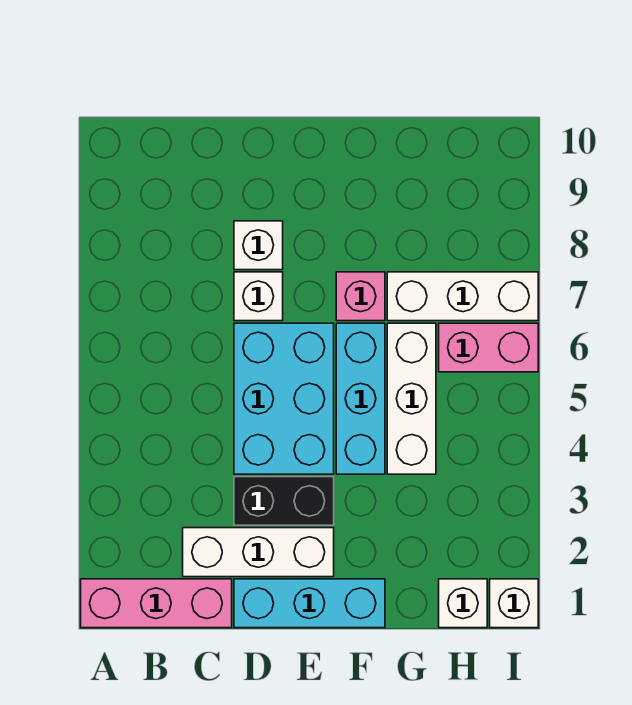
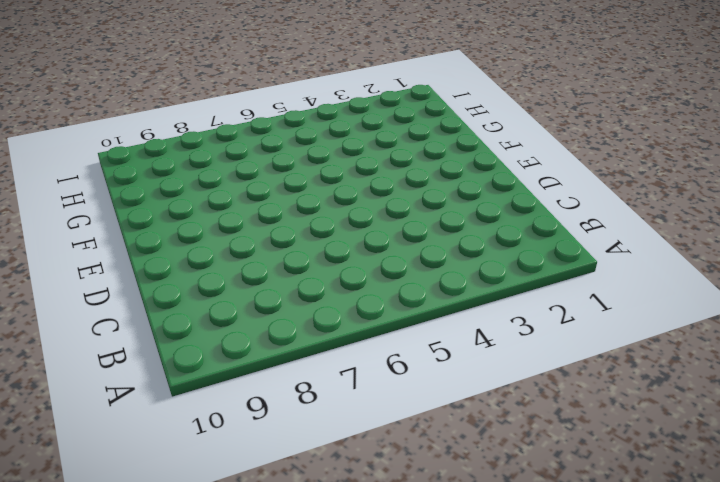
none -> pink 1x3 brick [81,579,232,628]
none -> white 1x3 brick [183,528,334,577]
none -> cyan 1x3 brick [234,579,385,628]

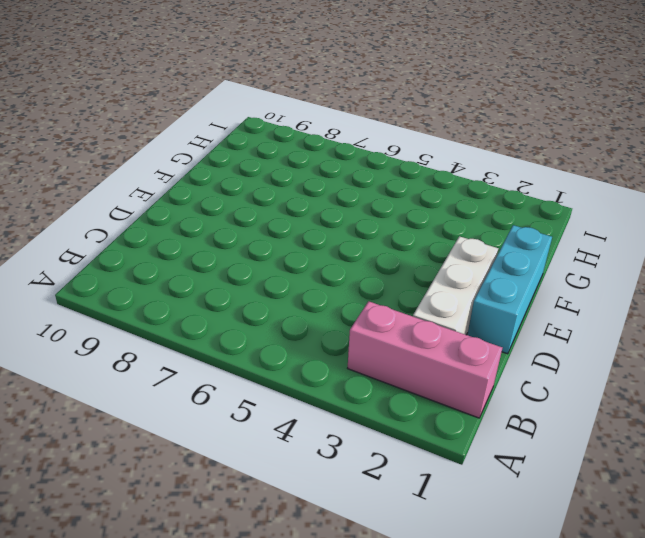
pink 1x3 brick [348,301,502,418] -> pink 1x3 brick turned to [81,579,232,628]
none -> black 1x2 brick [234,477,334,525]
none -> cyan 2x3 brick [234,323,334,474]
none -> white 1x1 brick [234,272,283,321]

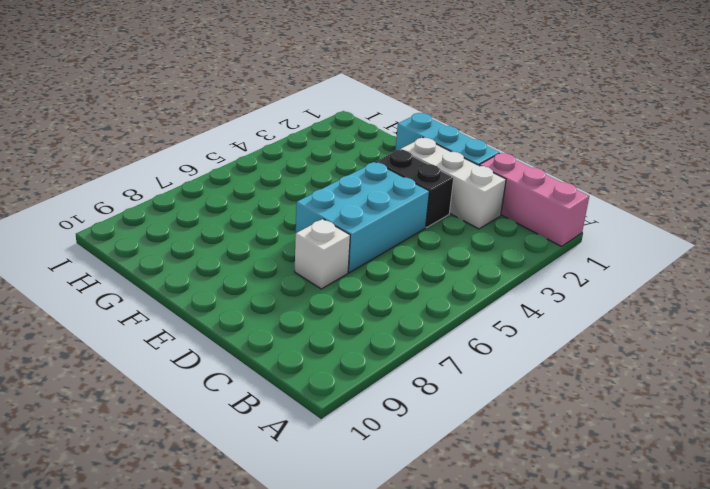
none -> white 1x1 brick [234,221,283,270]
none -> cyan 1x3 brick [336,323,385,474]
none -> pink 1x1 brick [336,272,385,321]

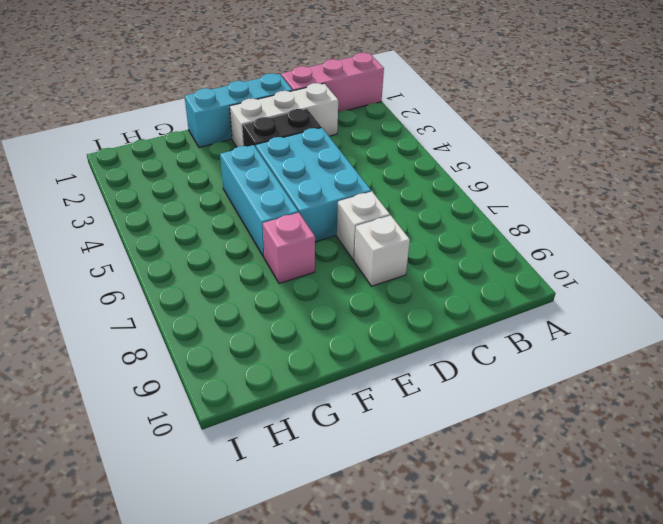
none -> white 1x3 brick [387,323,436,474]
none -> white 1x3 brick [387,272,538,321]
none -> white 1x1 brick [439,579,487,628]

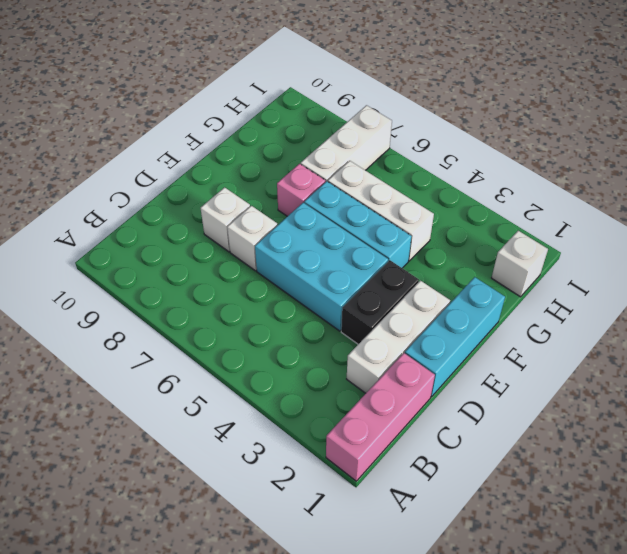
none -> pink 1x2 brick [439,323,538,372]
none -> white 1x1 brick [490,579,538,628]

